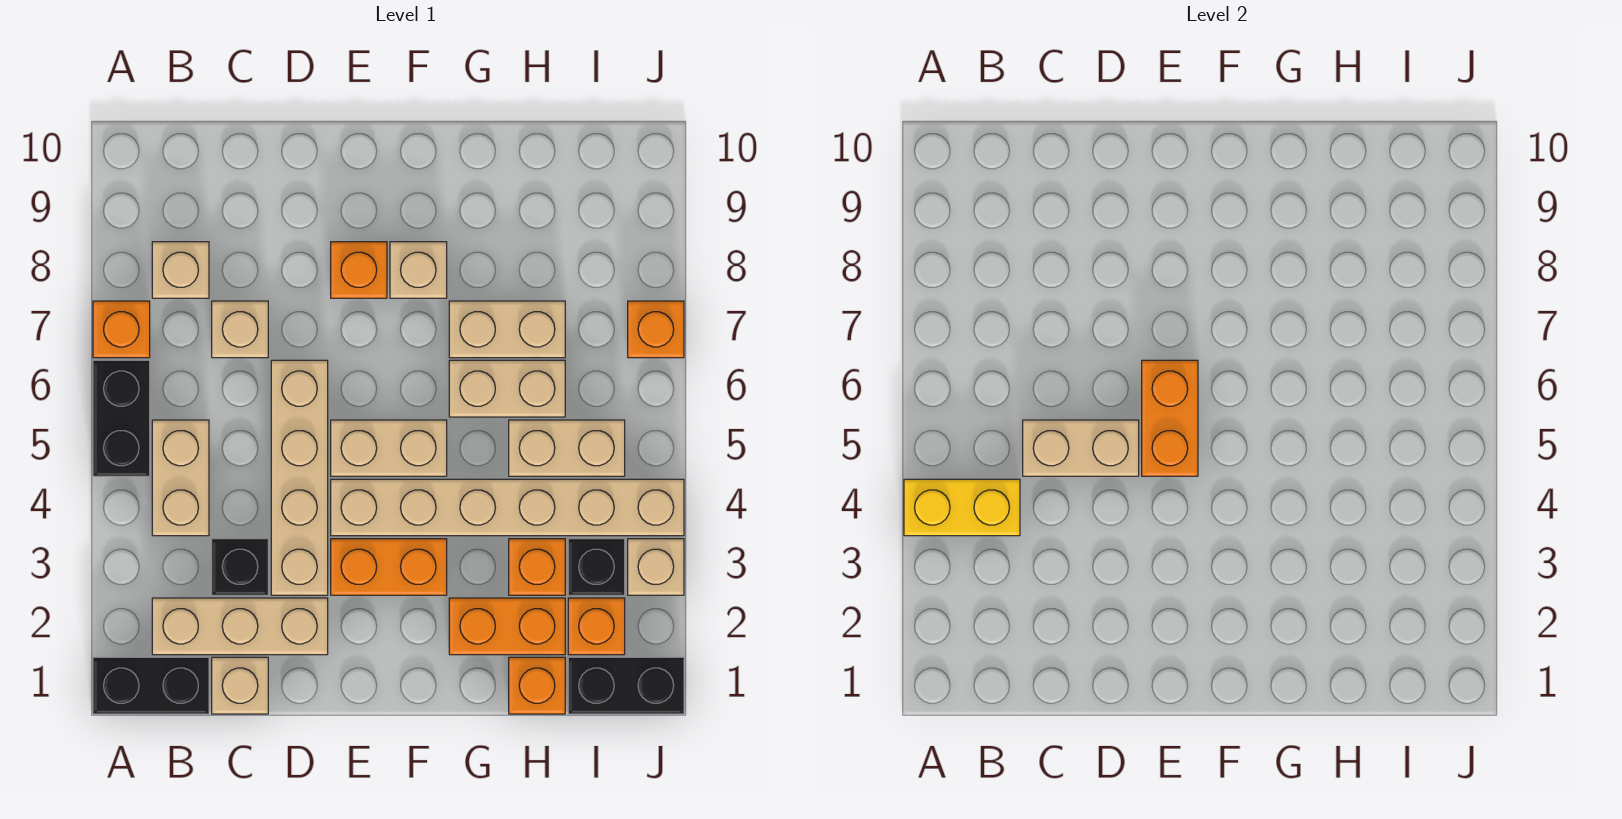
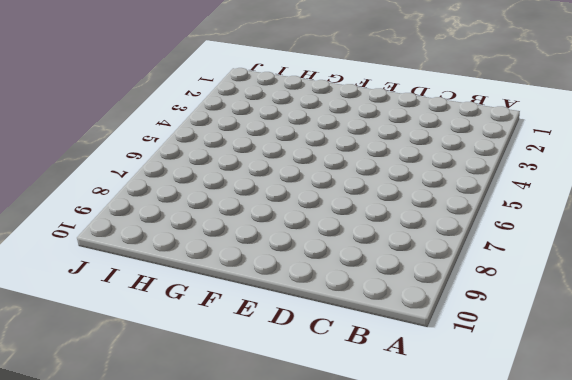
none -> black 1x2 brick [93,657,209,714]
none -> black 1x2 brick [93,360,150,476]
none -> orange 1x1 brick [93,301,150,358]

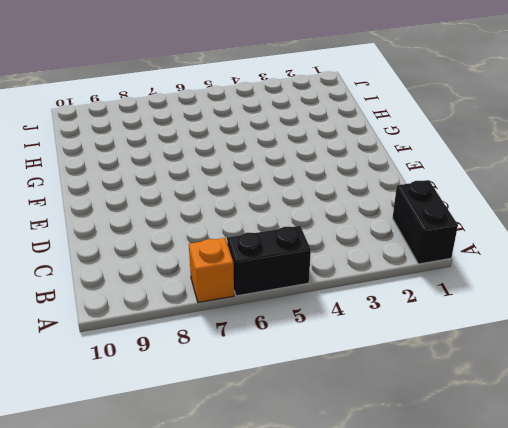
none -> tan 1x3 brick [152,598,328,655]
none -> tan 1x2 brick [152,420,209,536]
none -> tan 1x1 brick [152,242,209,298]

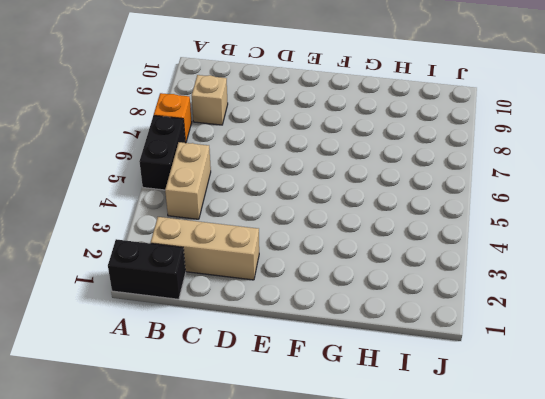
none -> tan 1x1 brick [212,657,268,714]
none -> black 1x1 brick [212,539,268,595]
none -> tan 1x1 brick [212,301,268,358]

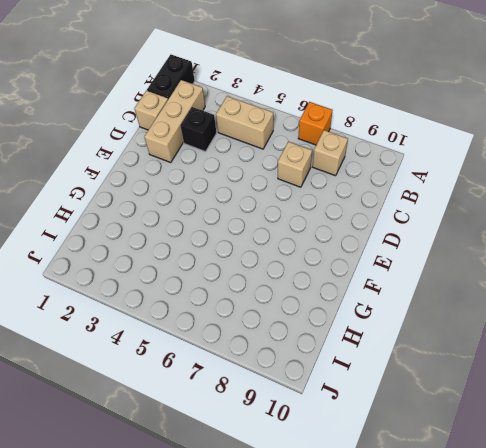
none -> black 1x2 brick [93,360,150,476]
none -> tan 1x4 brick [271,360,328,595]
none -> orange 1x2 brick [331,539,447,595]

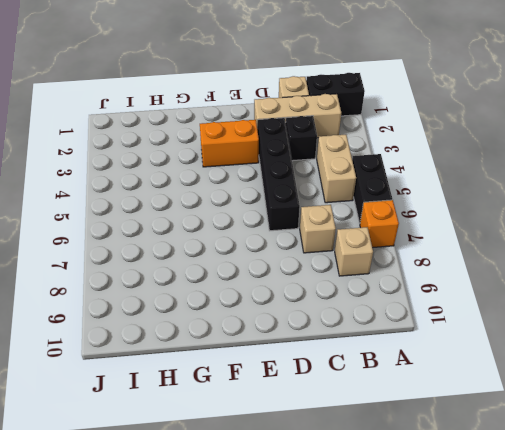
black 1x4 brick [257,118,300,231] -> tan 1x4 brick [271,360,328,595]
none -> tan 1x6 brick [331,479,684,536]
none -> tan 1x2 brick [331,420,447,476]
none -> orange 1x1 brick [331,242,387,298]

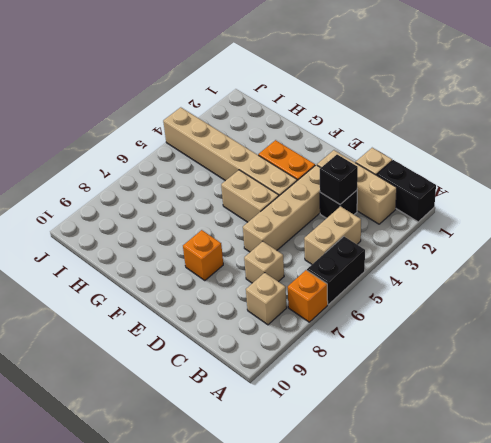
black 1x1 brick [320,155,358,204] -> black 1x1 brick moved to [568,539,625,595]
none -> tan 1x1 brick [390,242,447,298]
none -> orange 1x2 brick [449,598,565,655]
none -> tan 1x2 brick [449,360,565,417]

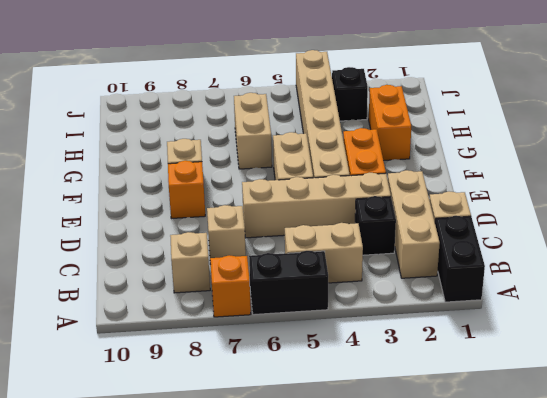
none -> tan 1x2 brick [449,301,565,358]
none -> orange 1x1 brick [509,657,565,714]
none -> orange 1x1 brick [509,539,565,595]

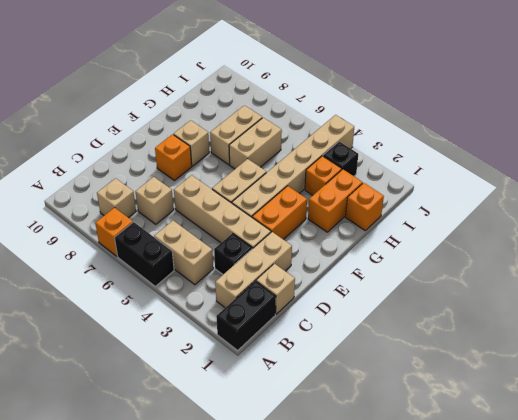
none -> tan 1x2 brick [509,420,625,476]
none -> black 1x2 brick [568,657,684,714]
none -> orange 1x1 brick [568,598,625,655]

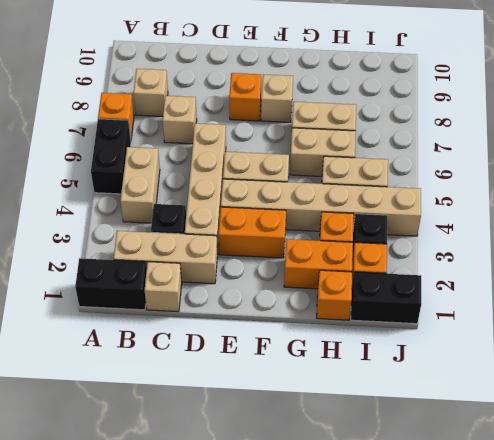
none -> tan 1x1 brick [628,539,684,595]
none -> orange 1x1 brick [628,301,684,358]
none -> yellow 1x2 brick [904,479,1020,536]

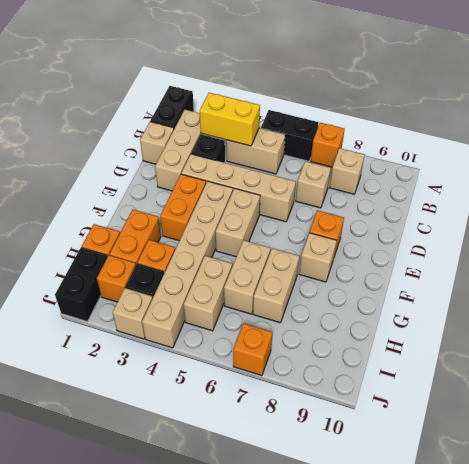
yellow 1x2 brick [200,93,260,146] -> yellow 1x2 brick turned to [904,479,1020,536]
none -> tan 1x2 brick [1023,420,1139,476]
none -> orange 1x2 brick [1142,360,1198,476]

